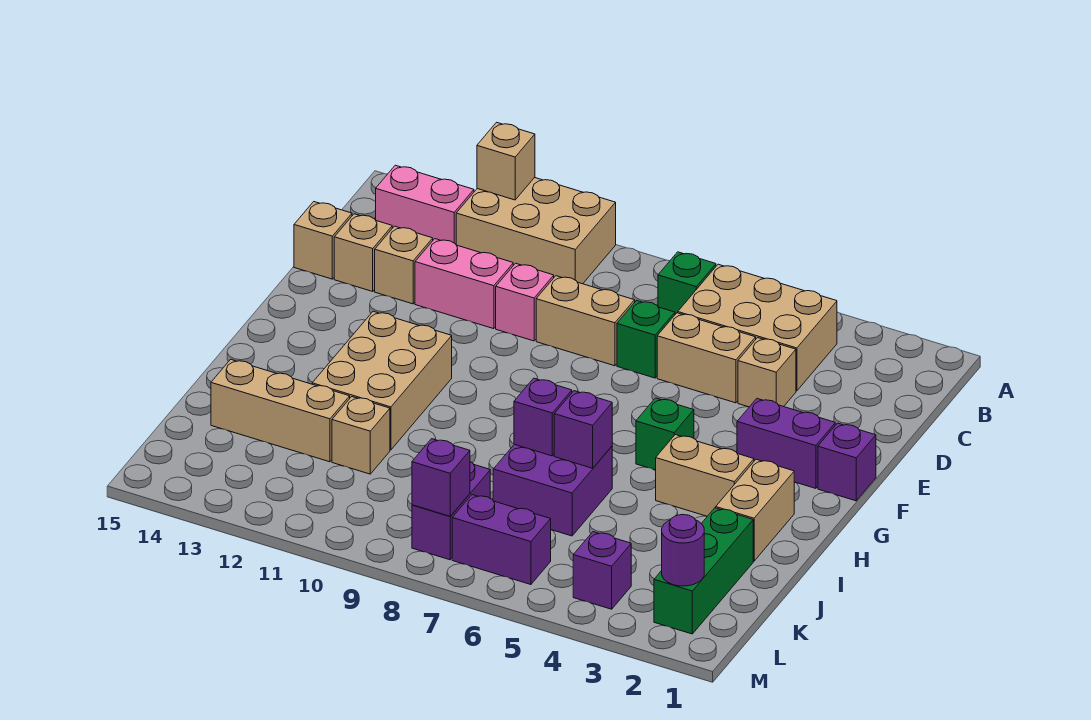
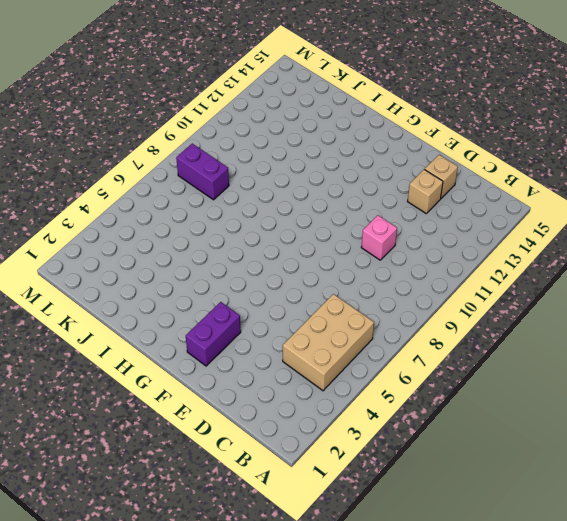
none -> tan 2x3 brick [456,178,616,284]
none -> green 1x1 brick [658,252,716,314]
none -> pink 1x2 brick [376,165,474,244]
none -> tan 1x1 brick [738,338,796,407]

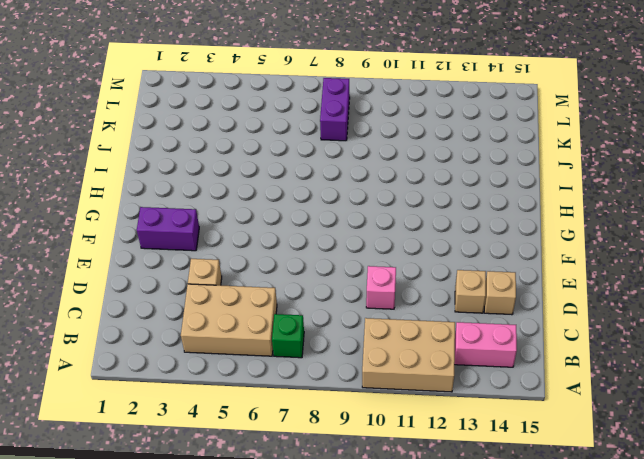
none -> tan 1x2 brick [657,313,756,403]
none -> green 1x1 brick [617,300,675,378]
none -> tan 1x2 brick [536,276,635,366]
none -> pink 1x2 brick [415,239,513,329]

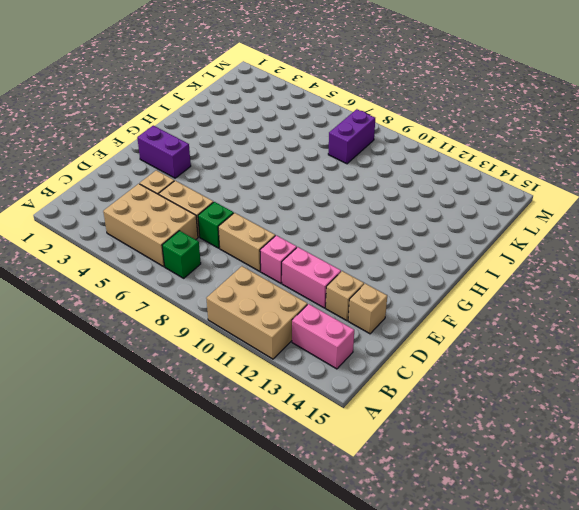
none -> tan 1x1 brick [294,202,352,279]
none -> purple 1x1 brick [818,423,876,501]
none -> green 1x1 brick [636,398,694,470]
none -> tan 2x3 brick [312,311,452,450]

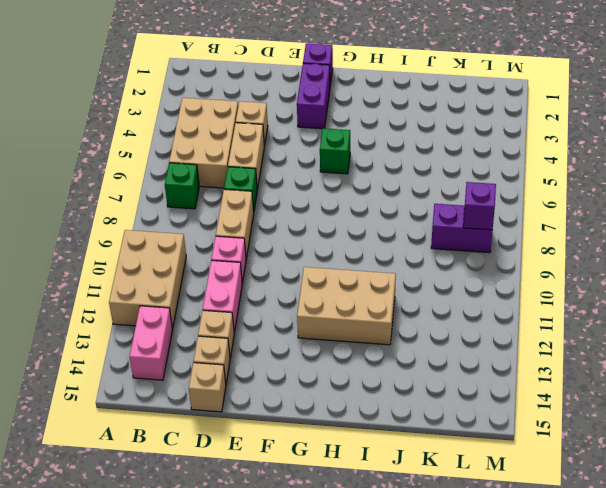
none -> tan 1x2 brick [716,459,794,561]
none -> tan 1x2 brick [656,435,754,516]
none -> purple 2x2 brick [493,444,612,536]
none -> green 1x3 brick [654,508,753,634]

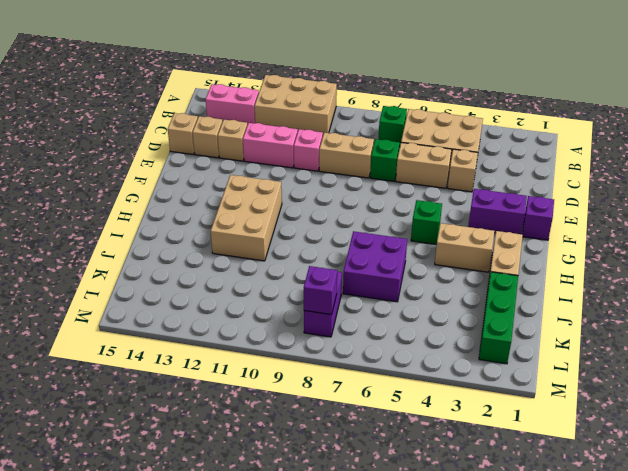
none -> tan 1x1 brick [332,397,390,474]
none -> tan 1x3 brick [211,359,350,462]
none -> purple 1x1 brick [573,532,631,609]
none -> purple 1x2 brick [452,495,551,585]

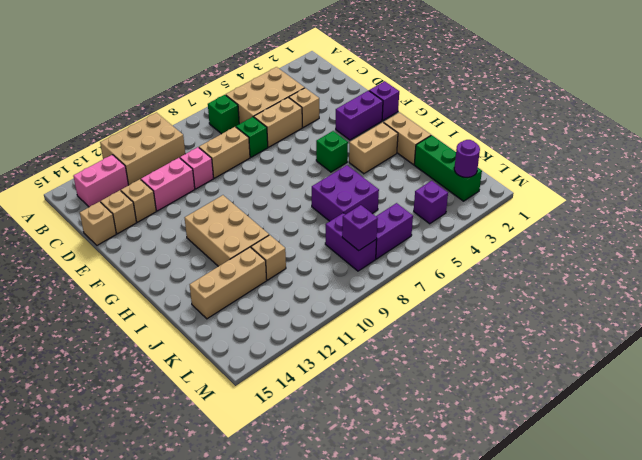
none -> tan 1x1 brick [477,122,535,200]
none -> purple 1x1 brick [554,391,612,468]
none -> purple 1x1 brick [514,378,572,456]

